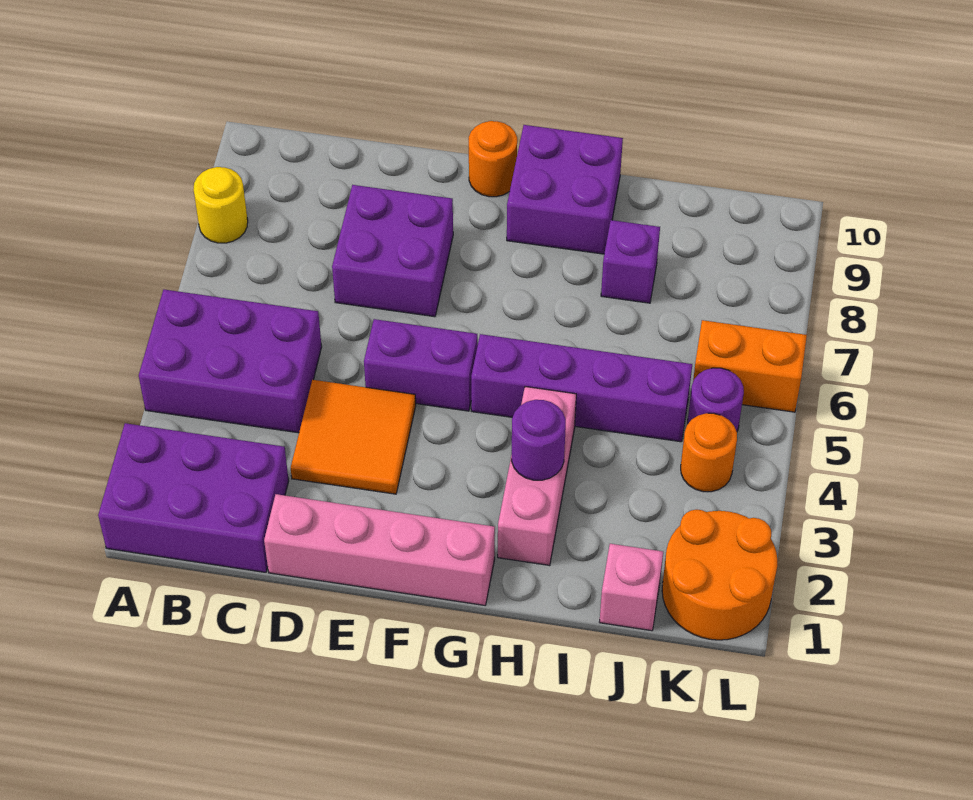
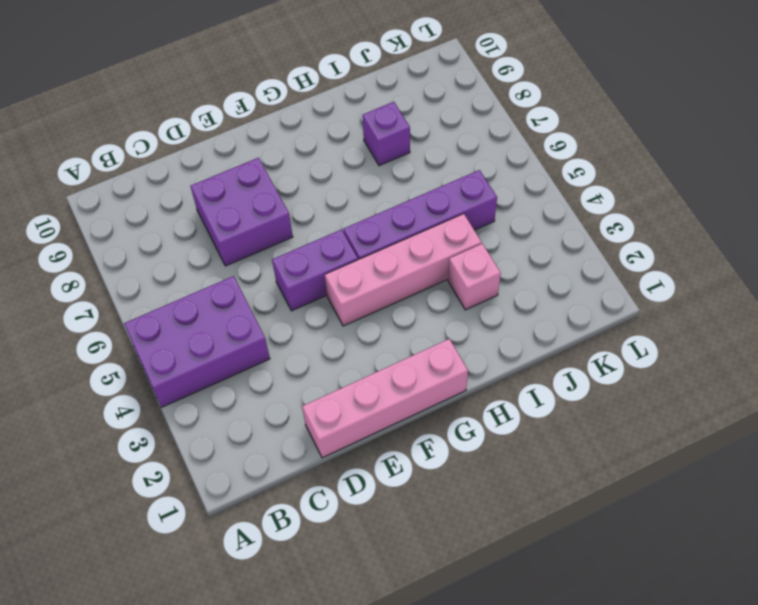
pink 1x4 brick [325,214,482,326] -> pink 1x3 brick [498,387,576,565]
pink 1x1 brick [448,244,501,310] -> pink 1x1 brick moved to [600,544,663,631]
none -> purple 2x3 brick [98,423,289,572]
none -> yellow 1x1 round brick [193,167,248,243]
none -> orange 2x2 tile [291,380,416,494]

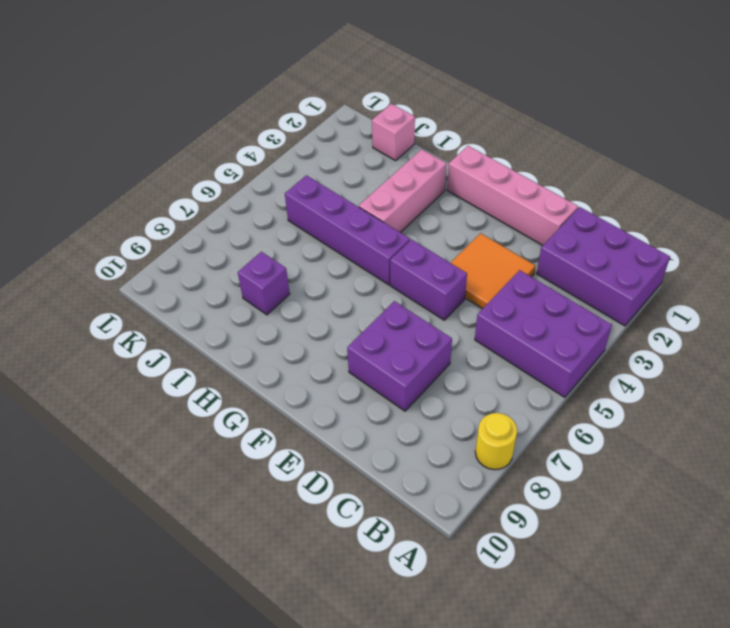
none -> orange 1x1 round brick [469,121,517,197]
none -> purple 2x2 brick [507,125,623,254]
none -> orange 2x2 round brick [662,510,777,640]

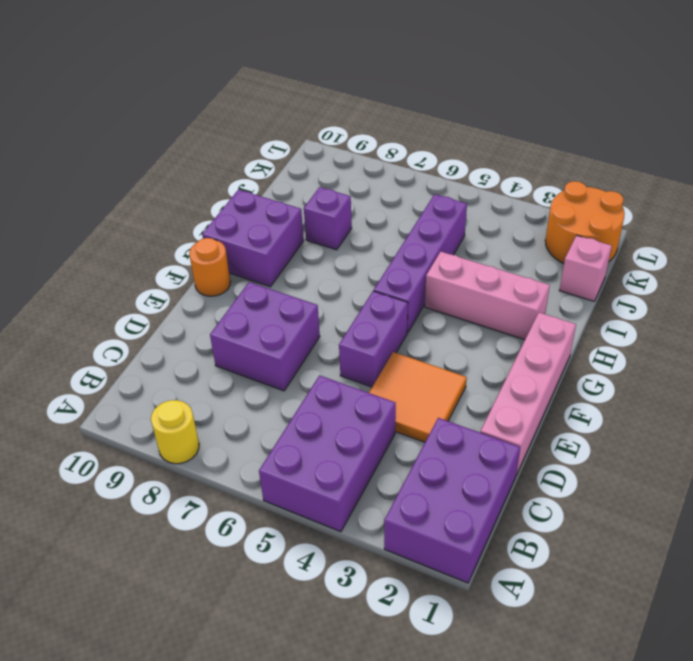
none -> orange 1x1 round brick [681,413,737,492]
none -> purple 1x1 round brick [688,368,744,431]
none -> orange 1x2 brick [693,320,807,412]

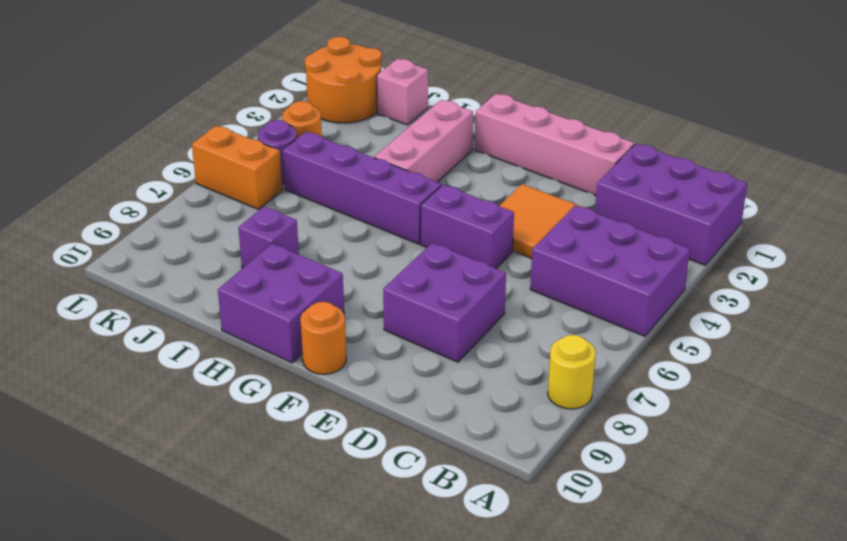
none -> purple 1x1 round brick [512,400,566,480]

